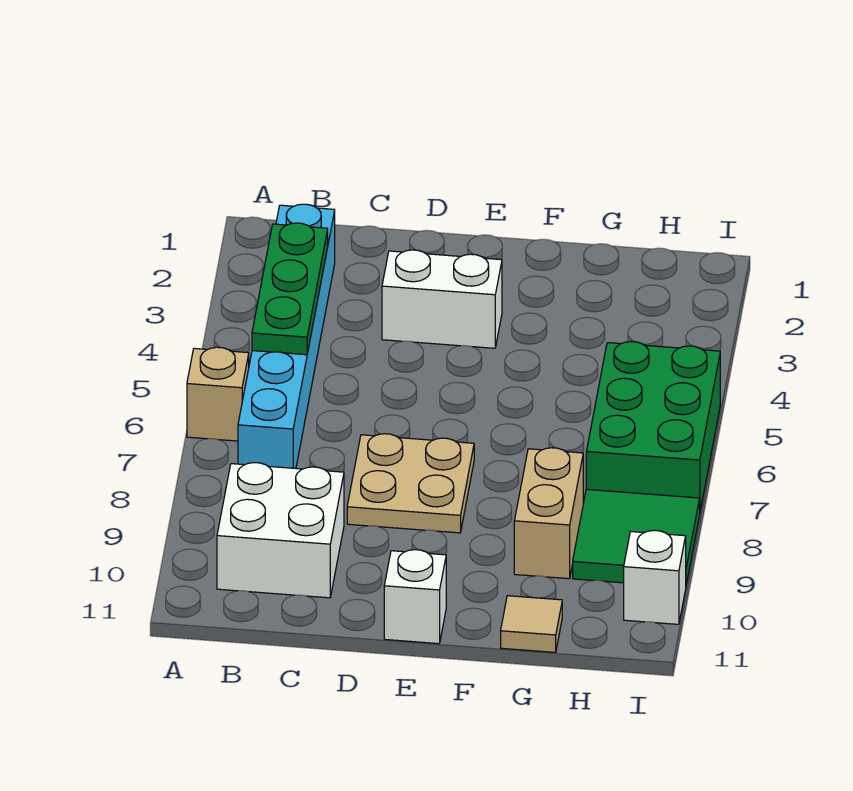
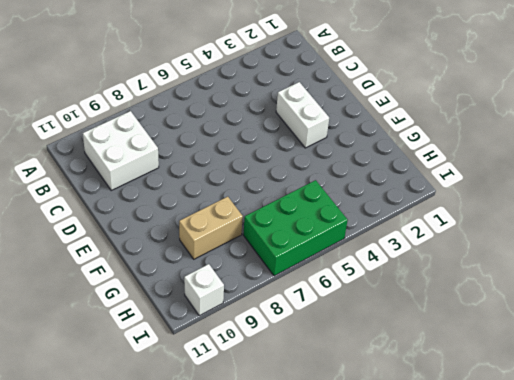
none -> tan 1x1 brick [187,347,249,441]
none -> cyan 1x6 brick [238,204,335,468]
none -> tan 2x2 plate [347,434,474,533]

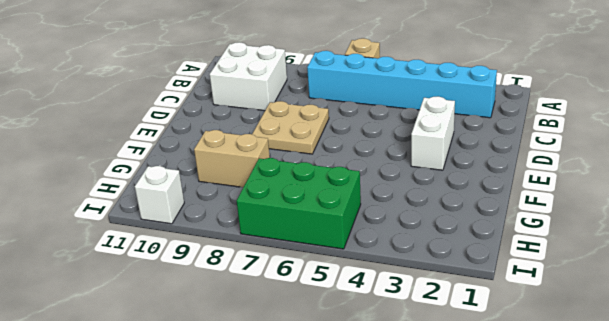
none -> white 1x1 brick [384,550,446,644]
none -> tan 1x1 tile [501,596,562,652]
none -> green 2x2 tile [573,489,700,585]

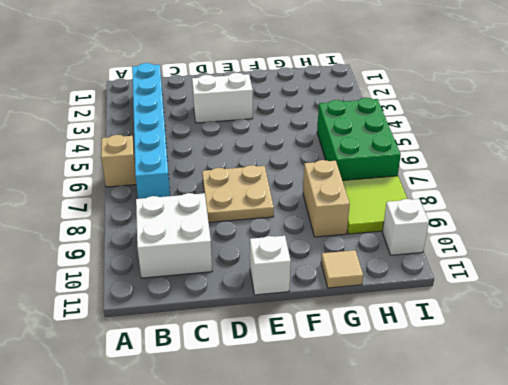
lime 2x2 tile [342,176,407,234] -> green 2x2 tile [573,489,700,585]
none -> green 1x3 plate [252,223,328,355]

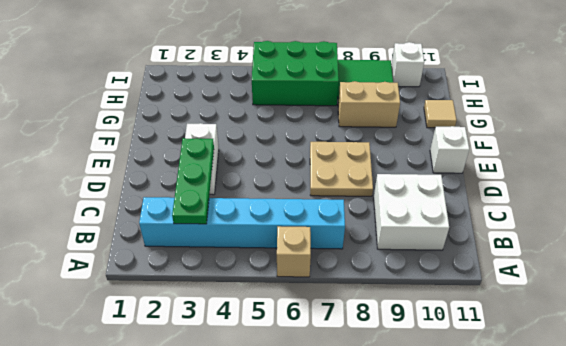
green 1x3 plate [172,138,214,224] -> green 1x3 plate turned to [252,223,328,355]

